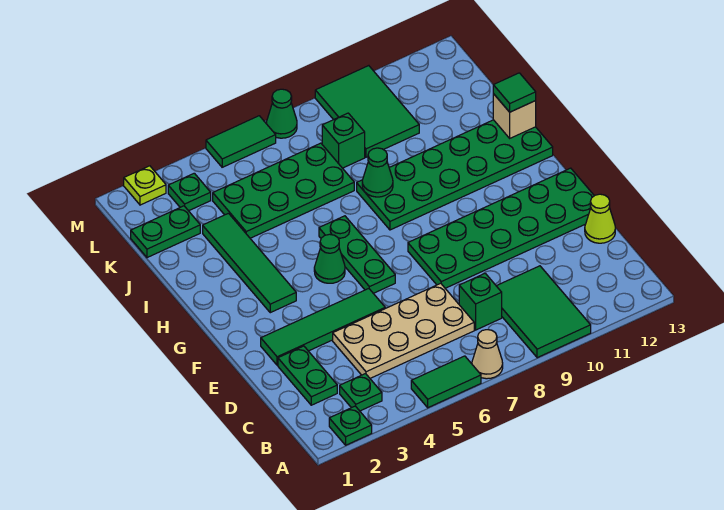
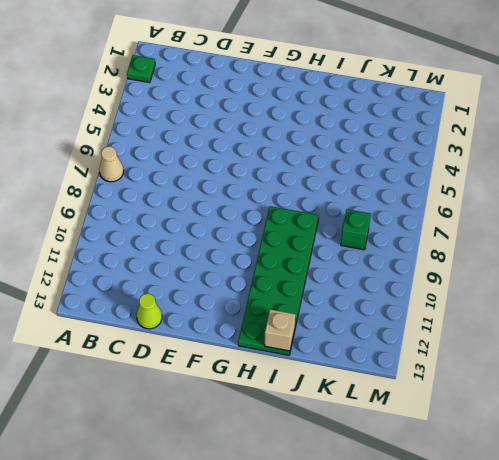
none -> green 1x2 tile [411,356,481,408]
none -> green 2x3 tile [497,266,591,358]
none -> green 1x1 plate [340,374,382,411]

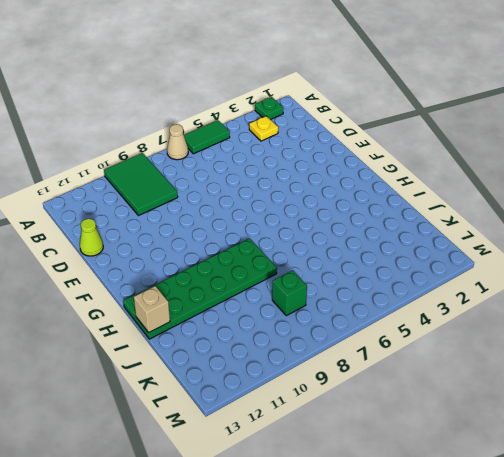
yellow 1x1 plate [249,116,278,141] -> green 1x1 plate [340,374,382,411]
none -> green 1x2 plate [278,346,337,405]
none -> tan 2x4 plate [333,283,474,378]
none -> green 1x1 brick [459,273,502,330]

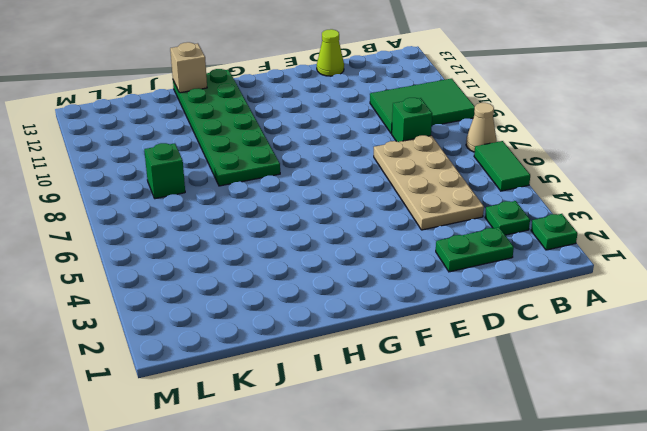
none -> green 1x4 tile [261,289,385,365]
none -> green 2x6 plate [408,168,594,288]
none -> green 1x3 plate [319,216,395,293]

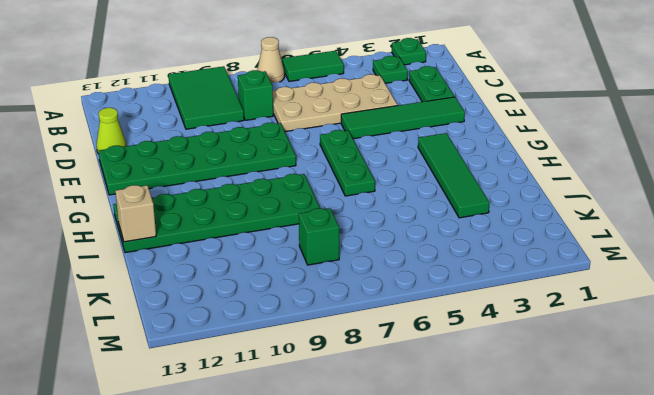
none -> green 1x1 cone [314,234,345,283]
none -> green 2x4 plate [213,143,354,238]
none -> green 1x2 plate [131,206,200,258]

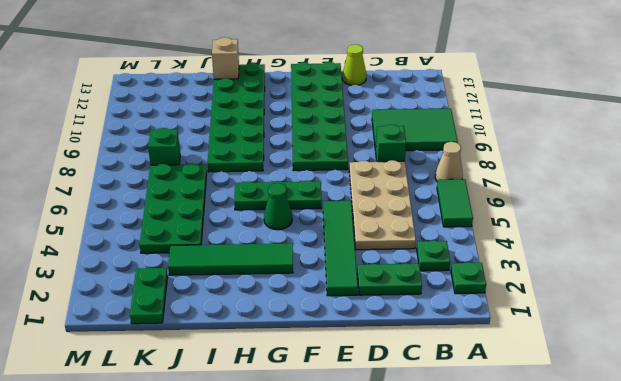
none -> green 2x3 tile [315,66,419,157]
none -> green 1x1 plate [168,173,211,211]
none -> lime 1x1 plate [124,166,166,205]

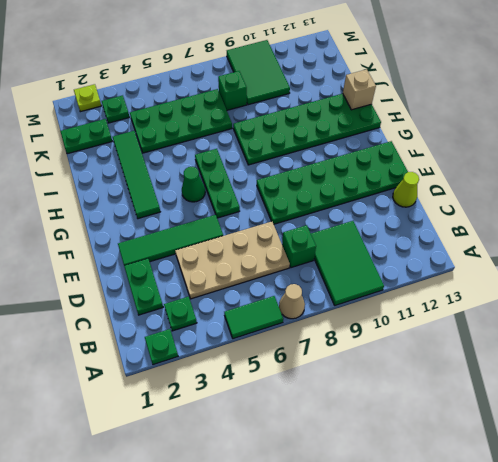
none -> green 1x2 tile [206,116,276,167]
none -> green 1x1 cone [266,89,297,138]
none -> green 1x1 cone [362,148,393,197]

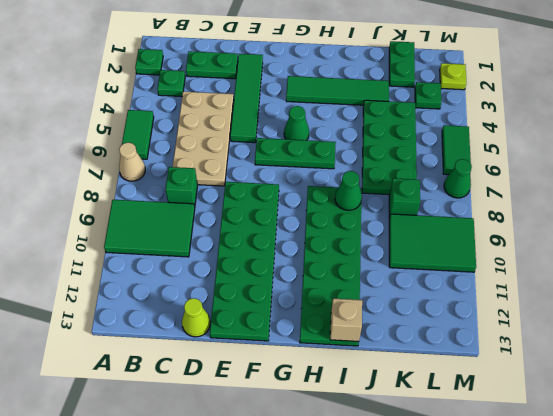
none -> green 1x1 tile [493,73,536,112]

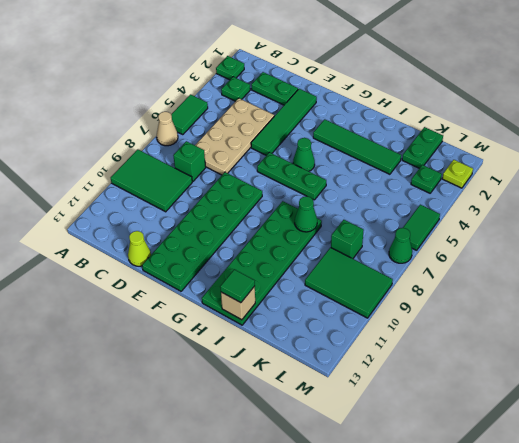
none -> green 2x4 plate [213,143,354,238]

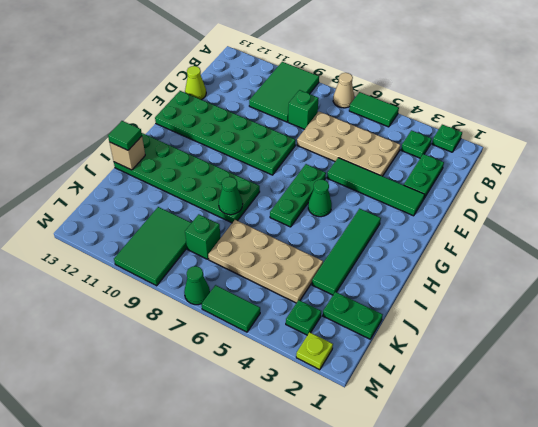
tan 2x4 plate [208,220,323,303] -> green 2x4 plate [213,143,354,238]

